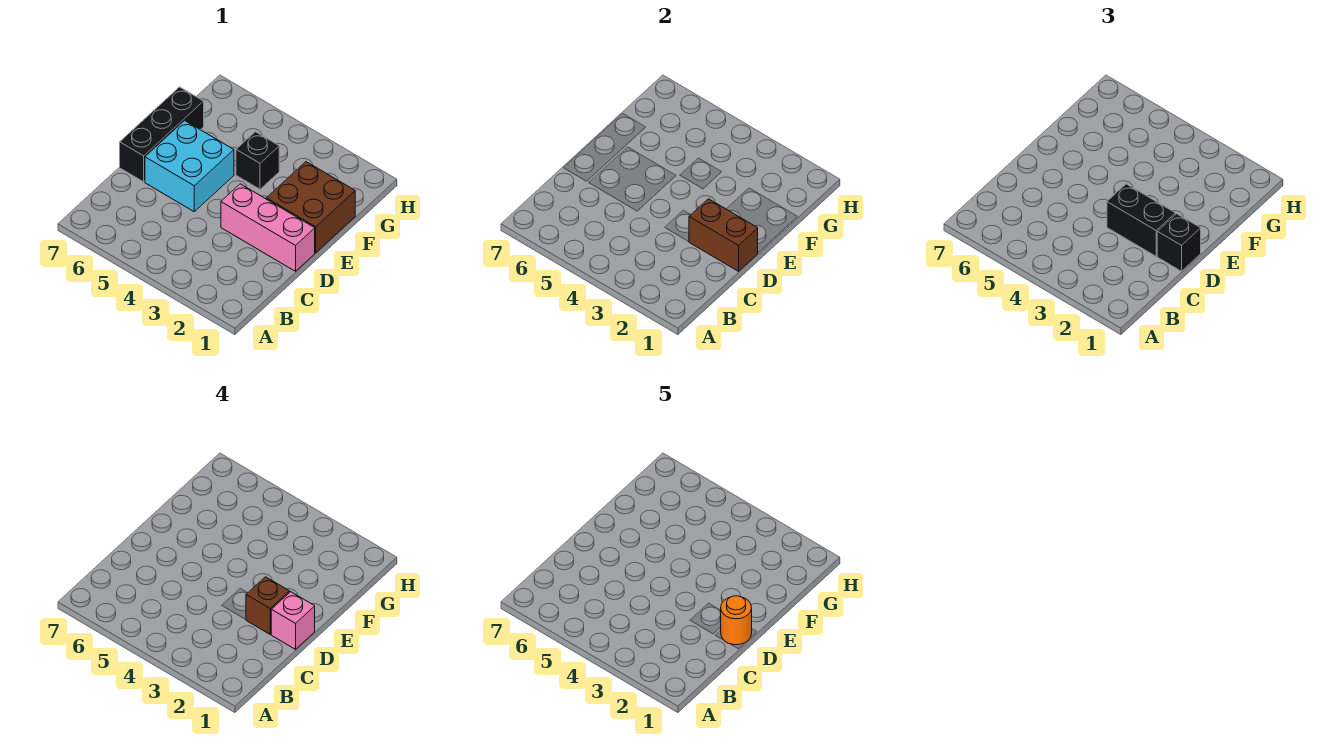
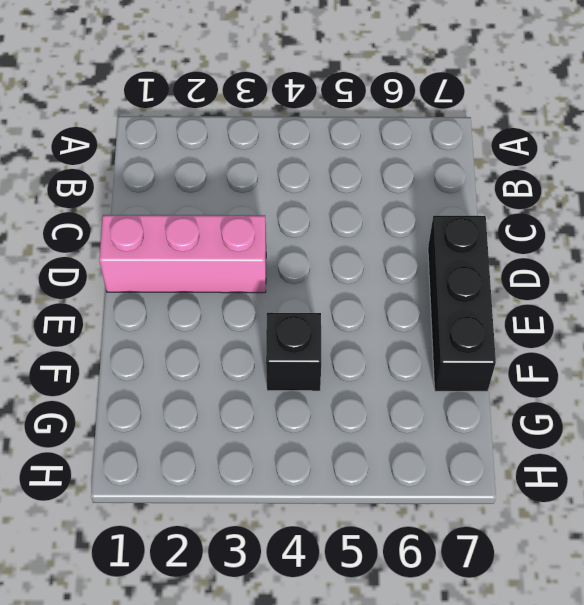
none -> cyan 2x2 brick [145,121,234,211]
none -> brown 2x2 brick [266,162,355,253]

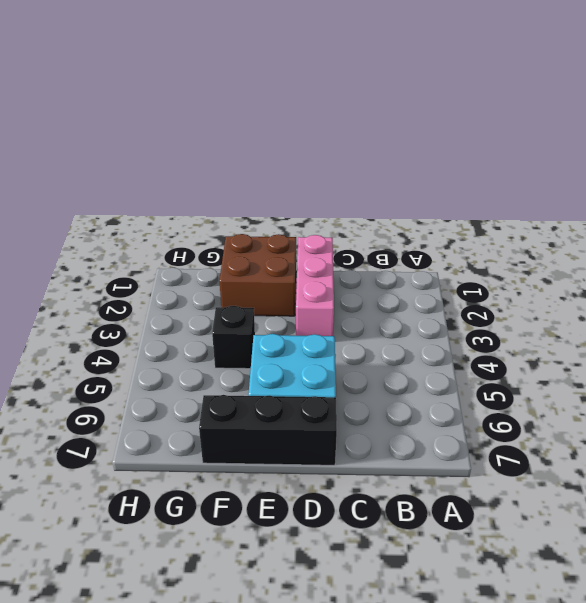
none -> brown 1x2 brick [689,199,758,271]
none -> black 1x1 brick [1157,214,1201,271]

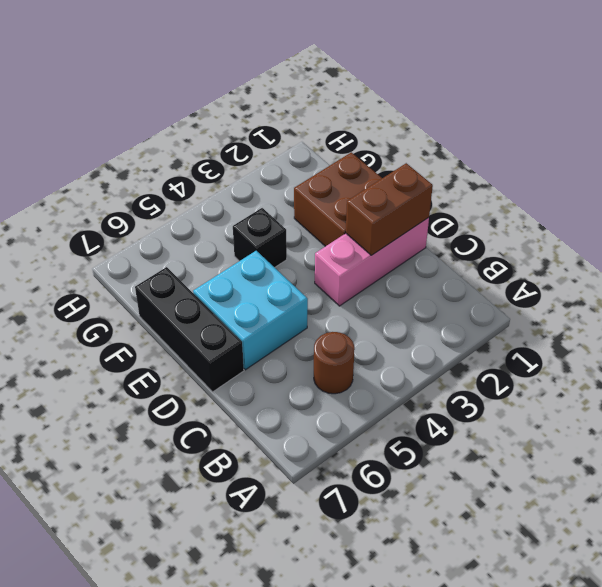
brown 1x1 round brick [314,332,355,394] -> none
none -> black 1x1 brick [1157,214,1201,271]
none -> black 1x2 brick [1107,184,1176,256]

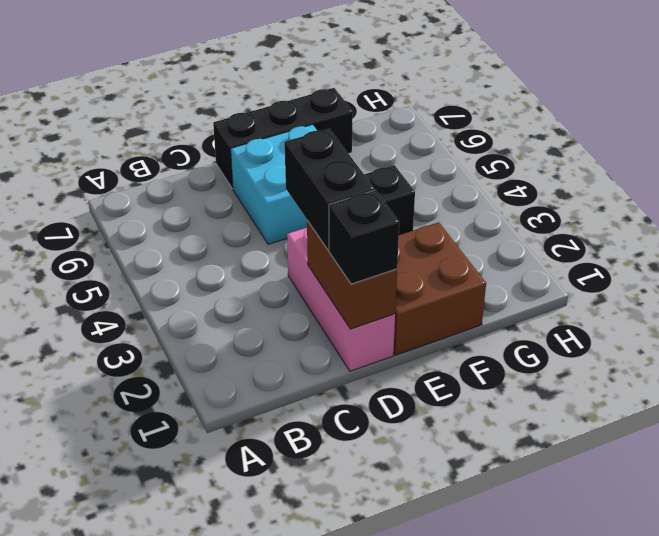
none -> pink 1x1 brick [271,592,315,649]
none -> brown 1x1 brick [246,577,290,634]

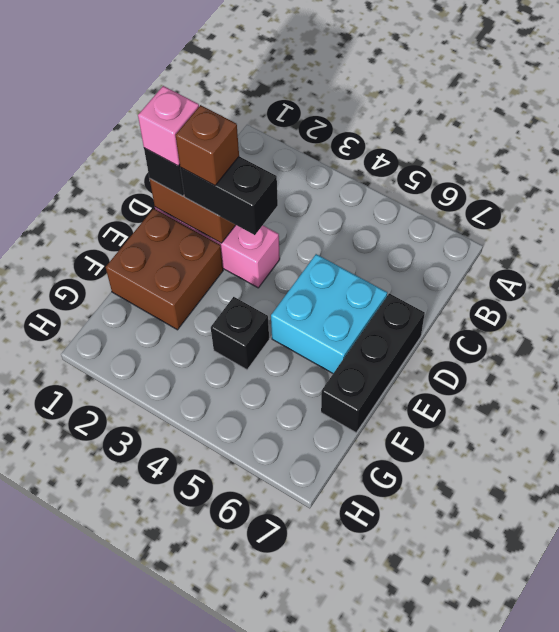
none -> orange 1x1 round brick [721,596,752,645]

